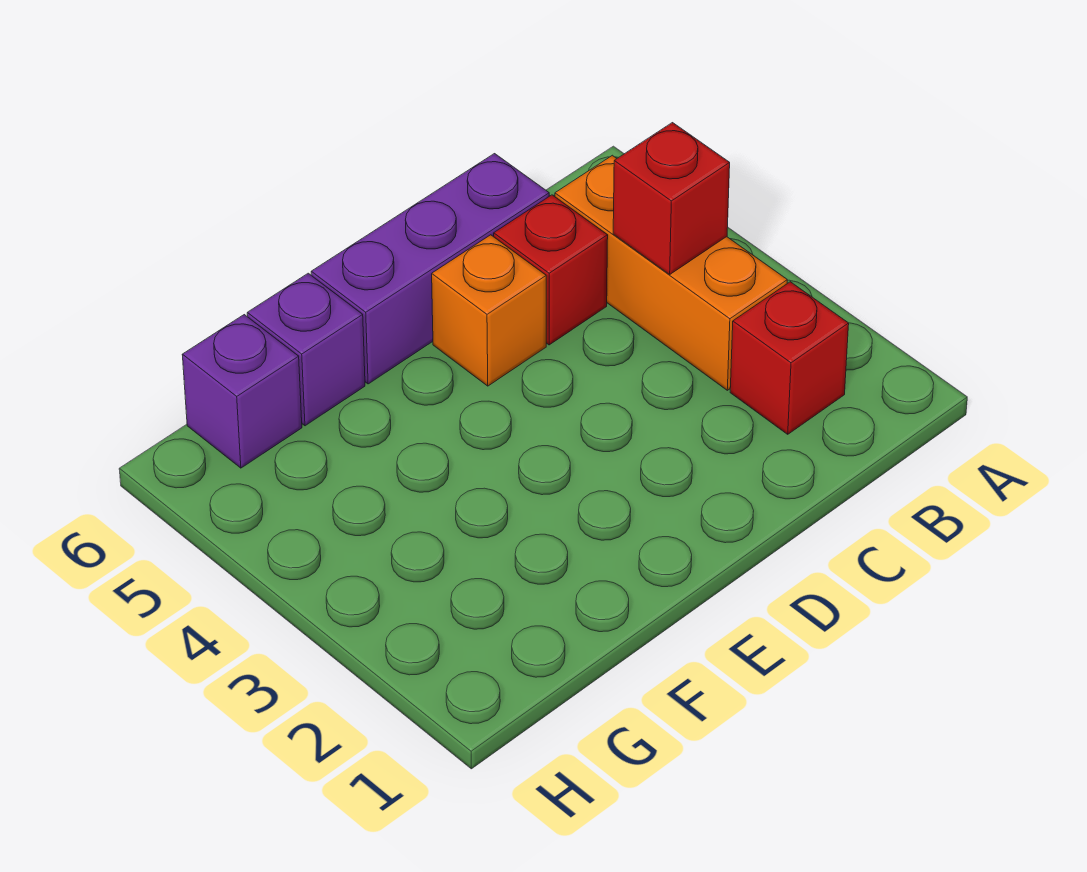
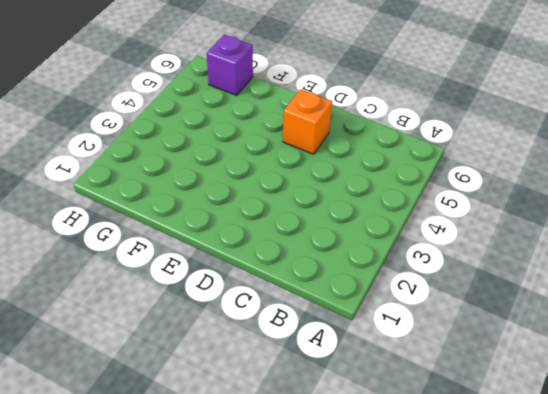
none -> red 1x1 brick [730,282,849,434]
none -> orange 1x3 brick [555,155,787,390]

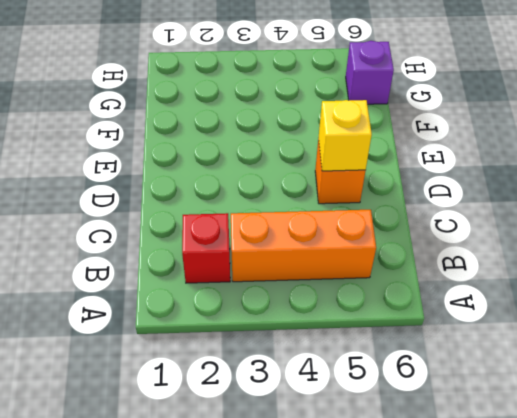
yellow 1x1 brick [318,100,372,171] -> none
none -> red 1x1 brick [494,195,608,345]
none -> purple 1x3 brick [311,154,549,384]

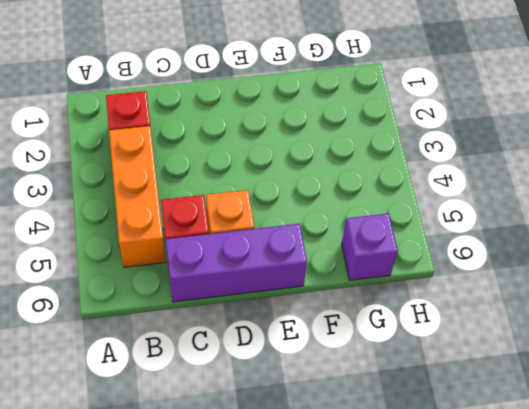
none -> purple 1x1 brick [247,273,365,426]
none -> red 1x1 brick [613,123,730,274]

